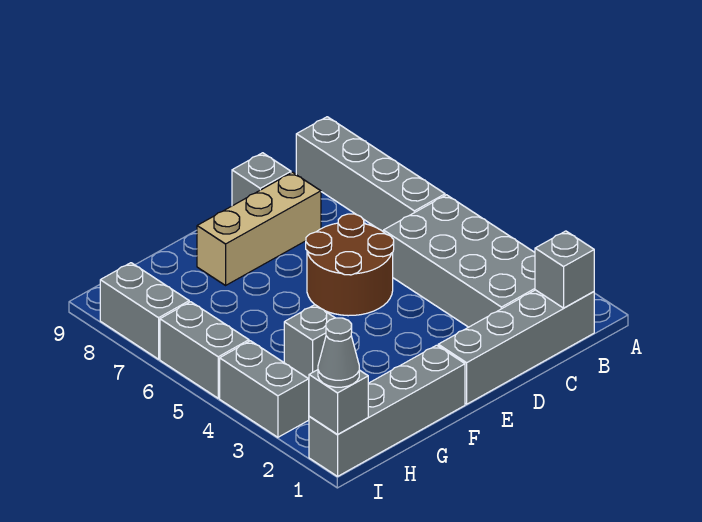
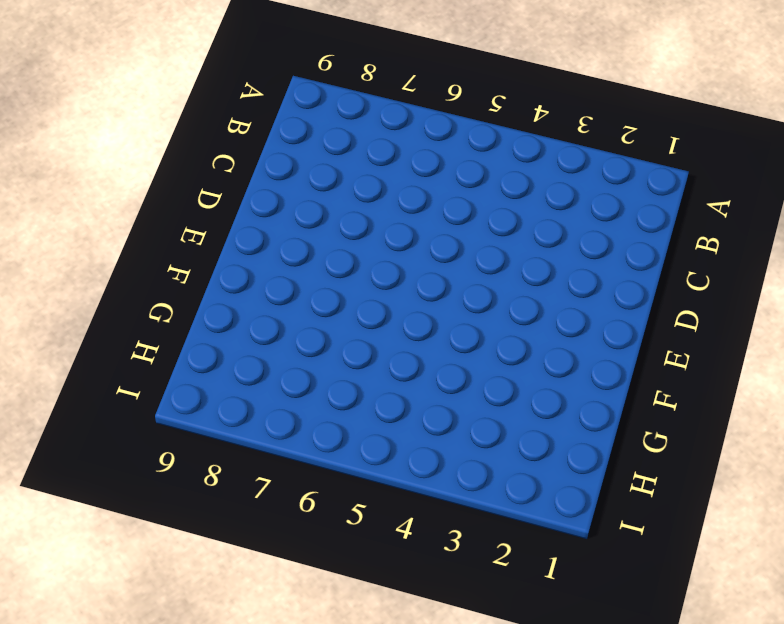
none -> grey 1x4 brick [438,290,594,404]
none -> grey 2x4 brick [384,195,535,327]
none -> grey 1x4 brick [296,117,445,232]

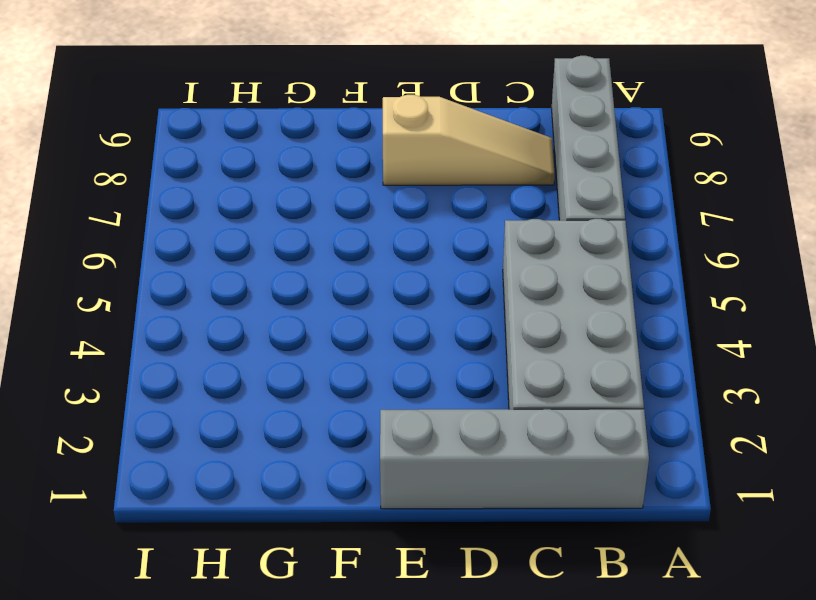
tan 1x3 slope [383,95,555,185] -> tan 1x3 brick [197,172,321,285]
none -> brown 2x2 round brick [306,214,394,316]
none -> grey 1x1 brick [232,153,291,206]
none -> grey 1x4 brick [309,345,465,476]

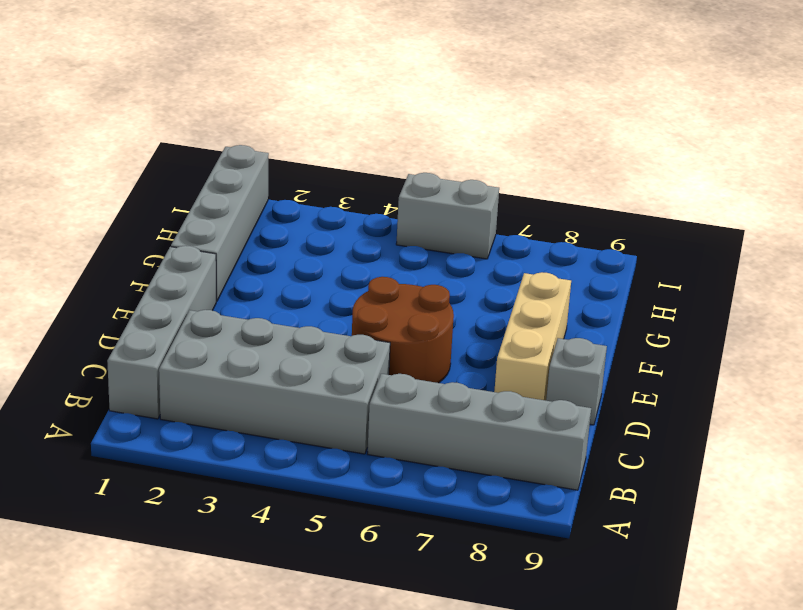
none -> grey 1x1 brick [284,305,335,379]
none -> grey 1x2 brick [220,341,309,437]
none -> grey 1x2 brick [100,263,189,359]

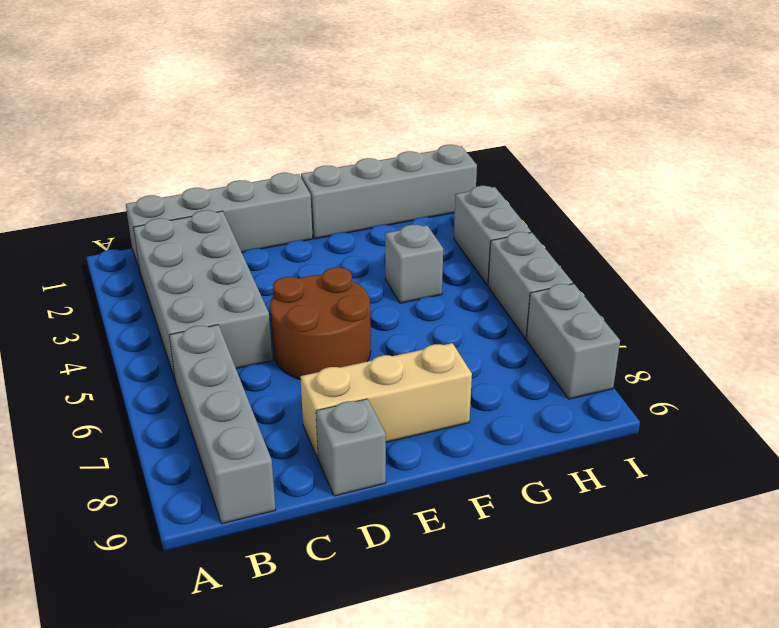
none -> grey 1x1 brick [535,231,594,308]
none -> grey 1x1 brick [309,370,368,434]
none -> grey 1x1 cone [318,318,359,387]

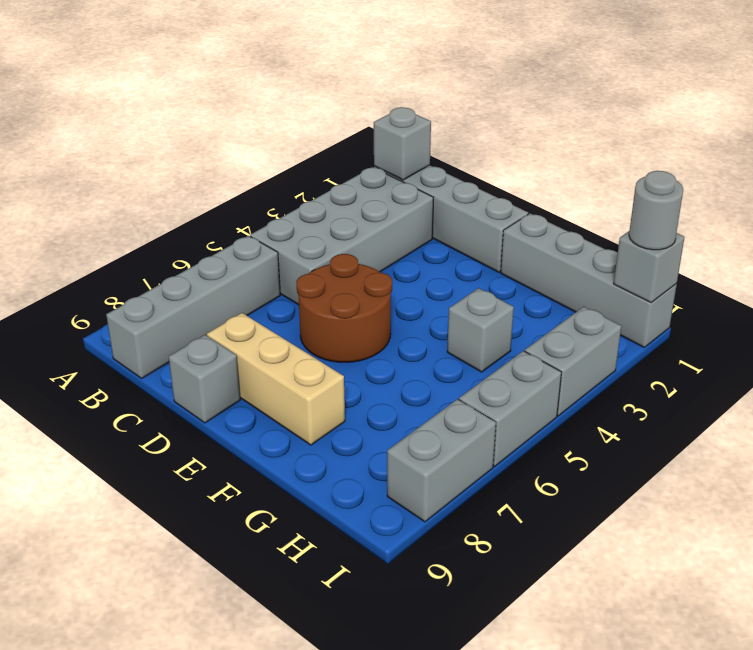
grey 1x1 round brick [629,171,683,250] -> grey 1x1 cone [318,318,359,387]

